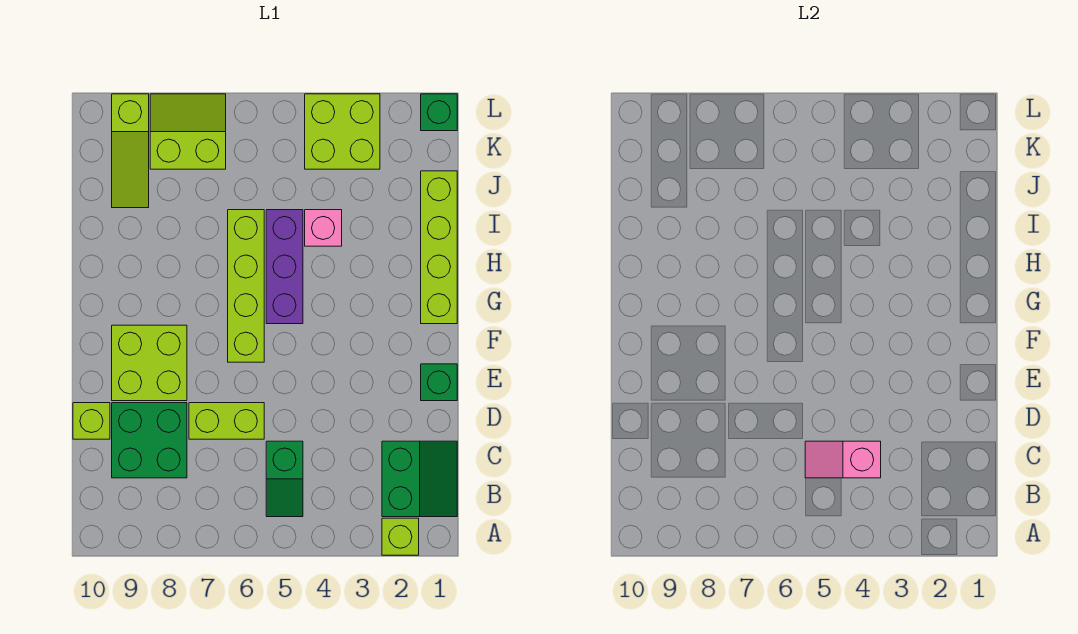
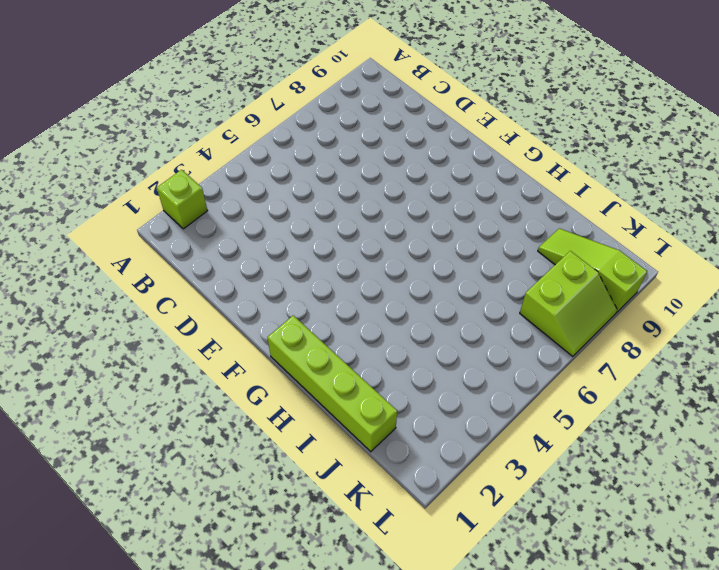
none -> green 2x2 slope [382,441,457,517]
none -> green 1x2 slope [266,441,303,517]
none -> green 2x2 brick [112,403,187,478]

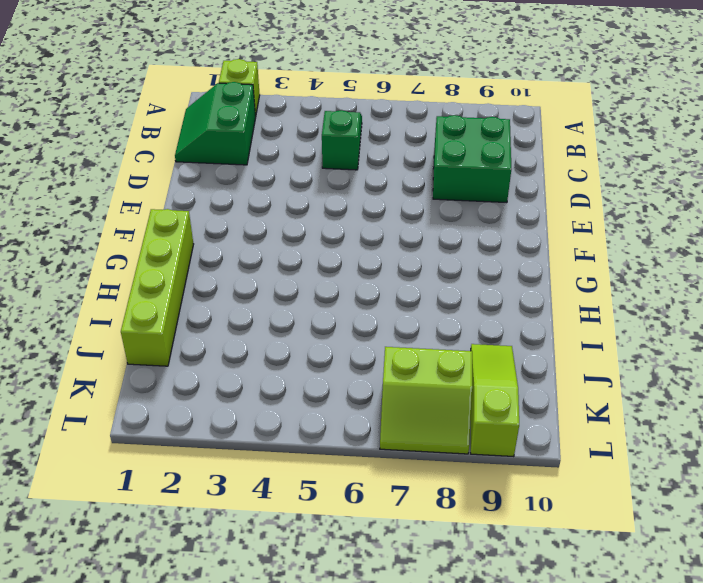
none -> lime 1x2 brick [189,403,264,439]
none -> lime 1x1 brick [73,403,110,439]
none -> green 1x1 brick [421,364,457,401]

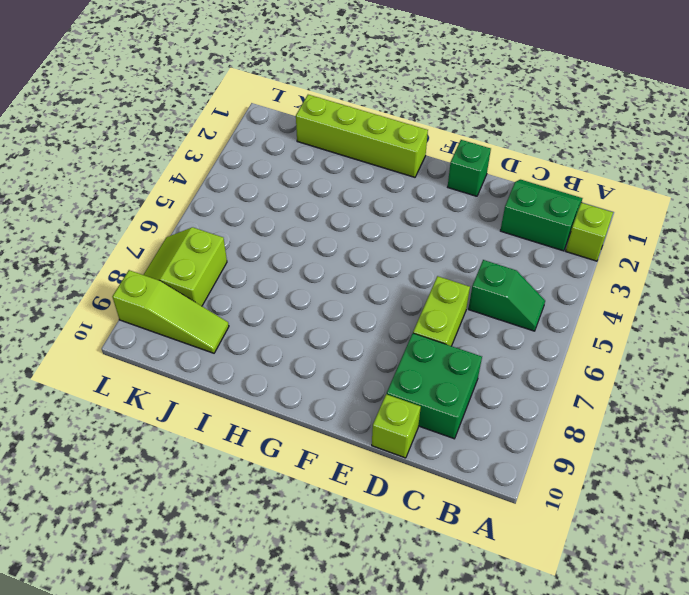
none -> lime 2x2 brick [112,325,187,401]
none -> lime 1x4 brick [228,210,264,362]
none -> purple 1x3 brick [266,210,303,324]

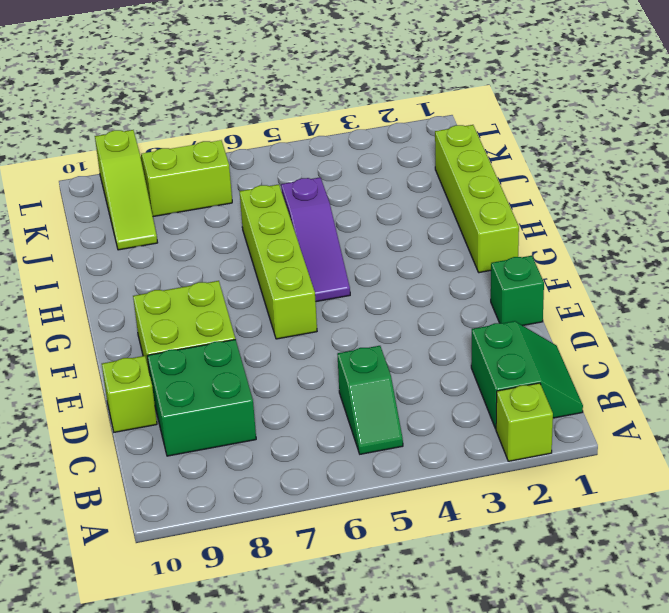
purple 1x3 slope [281,177,350,302] -> purple 1x3 brick [266,210,303,324]
none -> lime 1x2 brick [189,403,264,439]
none -> pink 1x1 brick [305,210,342,246]
none -> lime 2x2 brick [305,94,380,169]

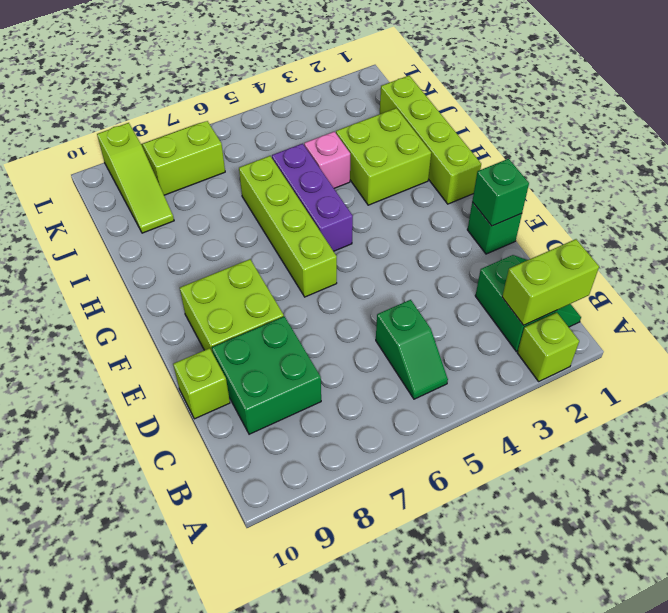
lime 1x2 brick [502,239,599,325] -> lime 1x2 brick moved to [189,403,264,439]
green 1x1 brick [472,159,529,226] -> green 1x1 brick moved to [421,94,457,131]
lime 2x2 brick [336,108,431,205] -> lime 2x2 brick moved to [305,94,380,169]
none -> pink 1x2 slope [805,441,881,478]

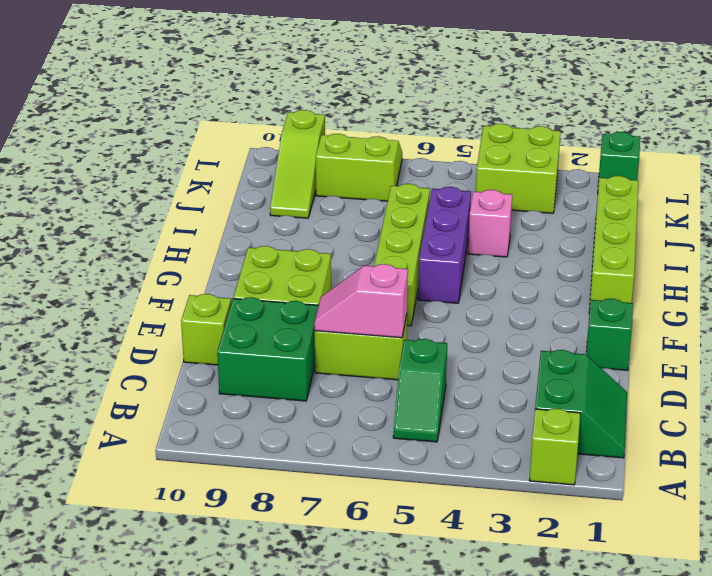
pink 1x2 slope [314,264,408,338] -> pink 1x2 slope moved to [805,441,881,478]

